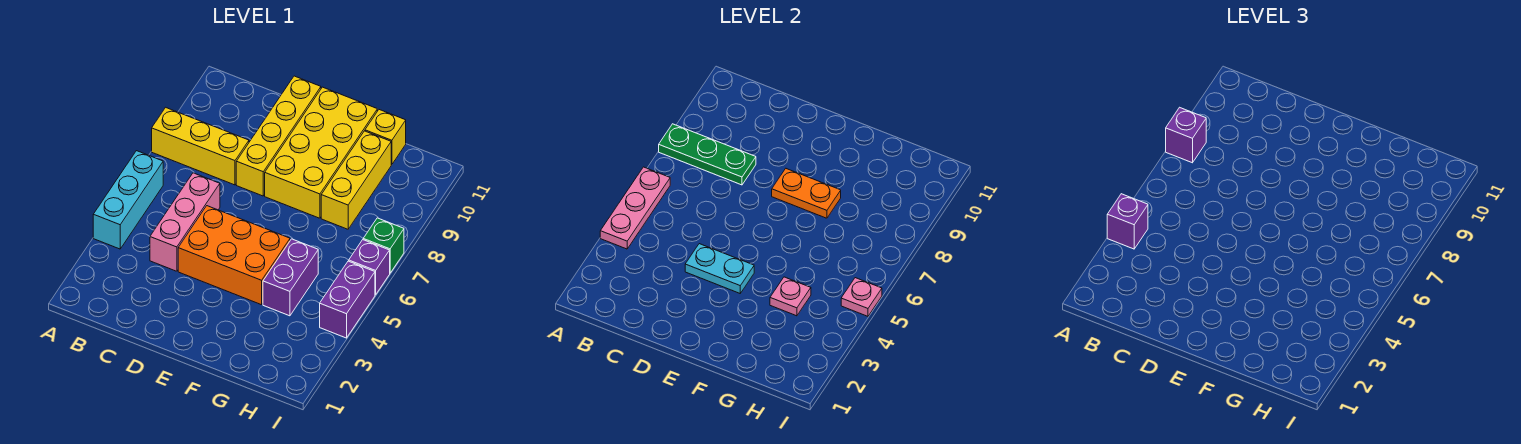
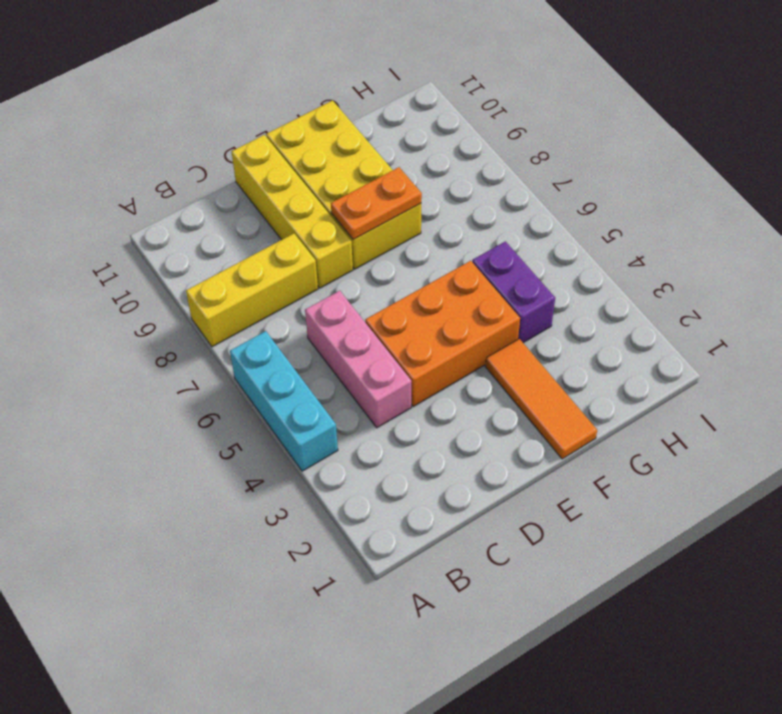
orange 1x3 tile [485,339,597,459] -> none
none -> yellow 1x3 brick [321,131,391,229]
none -> yellow 1x1 brick [365,110,406,165]
none -> purple 1x2 brick [320,261,375,338]

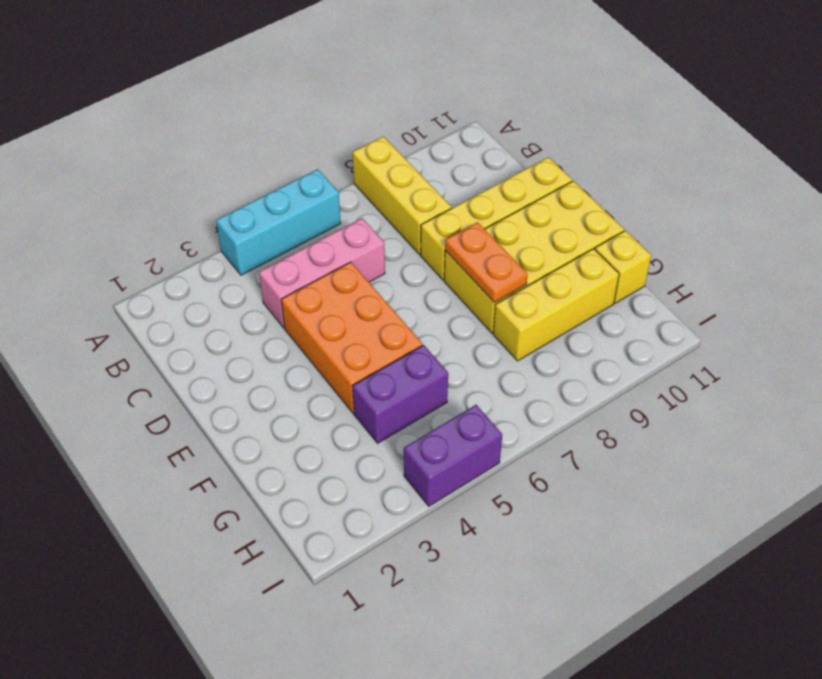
none -> purple 1x1 brick [349,240,390,295]
none -> green 1x1 brick [363,218,404,273]
none -> pink 1x3 plate [600,167,670,249]

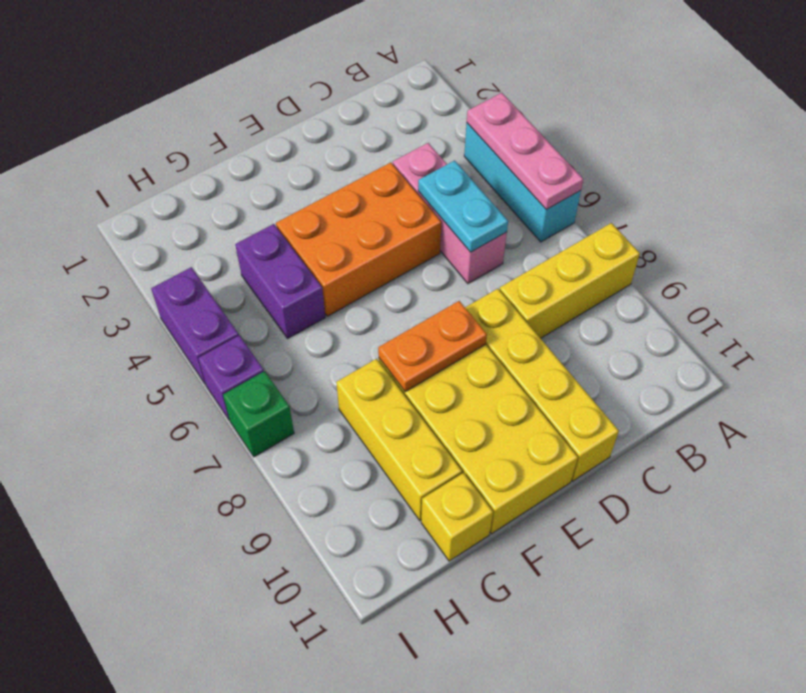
cyan 1x2 plate [418,161,508,252] -> cyan 1x2 plate turned to [685,244,754,293]
none -> green 1x3 plate [659,124,756,185]
none -> pink 1x1 plate [770,277,811,316]
none -> pink 1x1 plate [841,278,882,316]

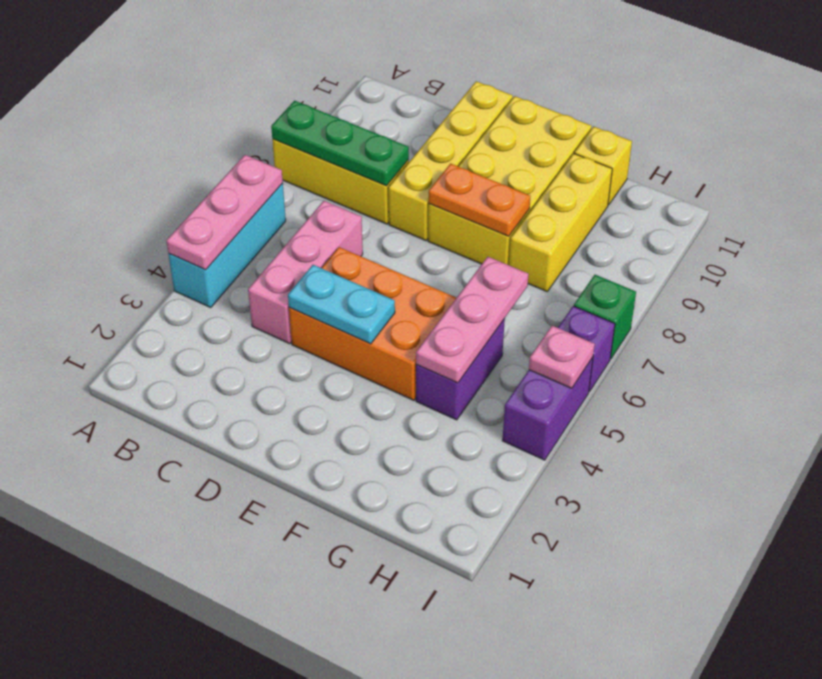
pink 1x3 plate [416,257,529,383] -> pink 1x1 plate [770,277,811,316]
none -> purple 1x1 brick [1107,194,1148,249]
none -> purple 1x1 brick [1166,107,1206,163]

